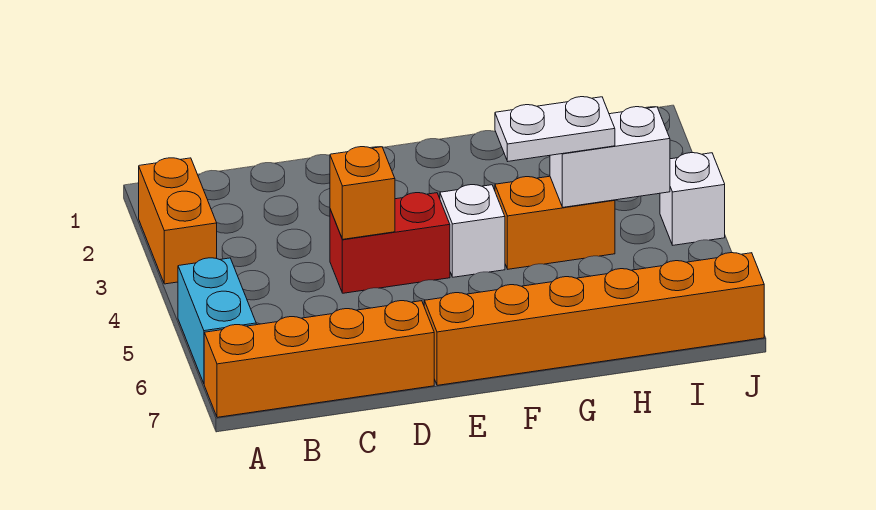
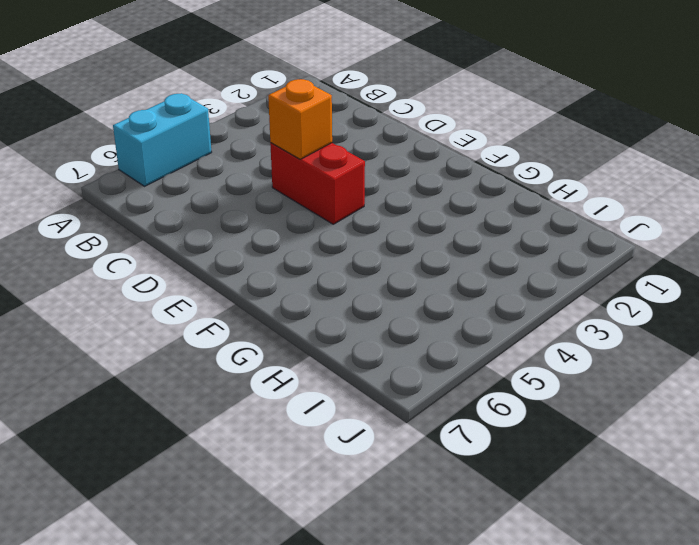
none -> orange 1x2 brick [139,158,217,284]
none -> orange 1x4 brick [204,301,434,417]

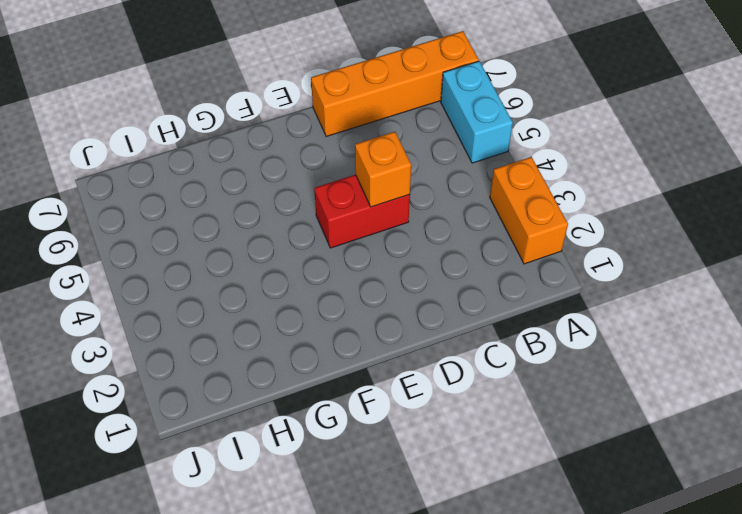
none -> orange 1x6 brick [424,253,764,385]
none -> white 1x1 brick [440,185,505,277]

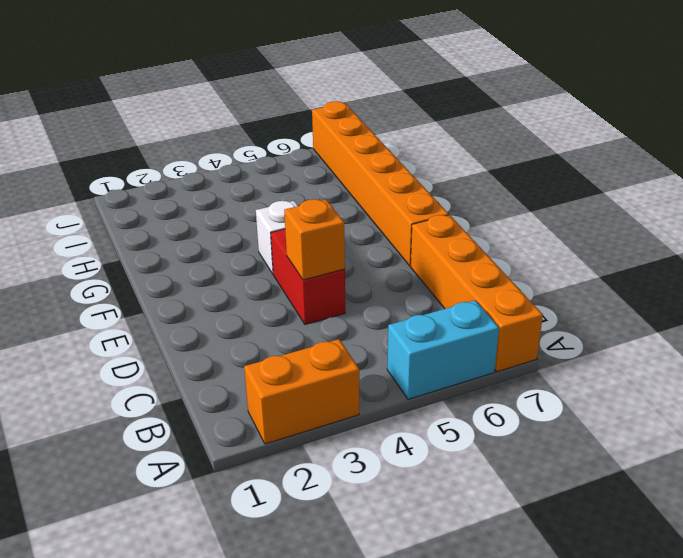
none -> orange 1x2 brick [495,176,615,269]
none -> white 1x1 brick [660,153,725,245]

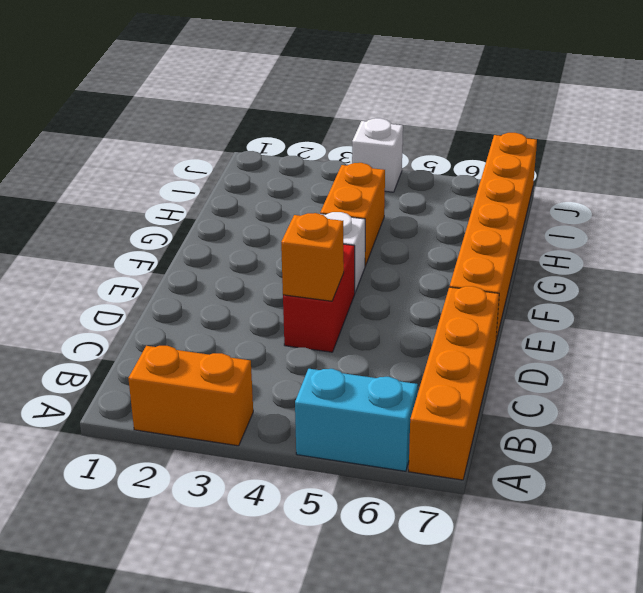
none -> white 1x2 brick [550,107,670,207]
none -> white 1x2 plate [495,97,615,161]

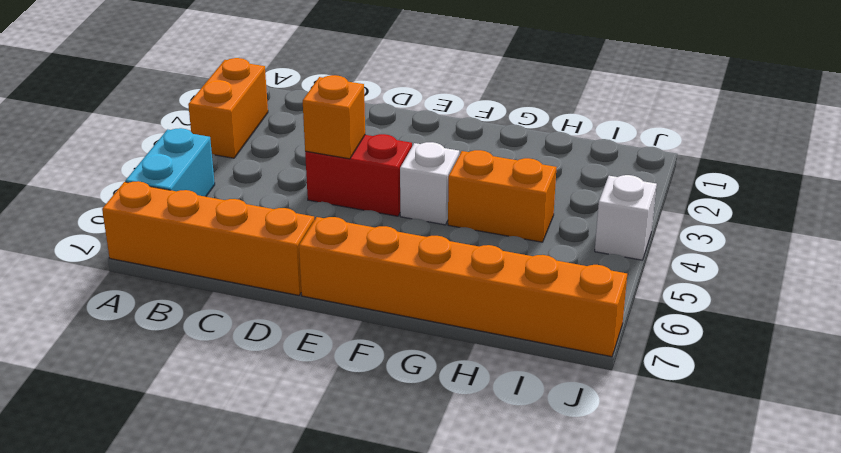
none -> white 1x2 brick [550,107,670,207]
none -> white 1x2 plate [495,97,615,161]

